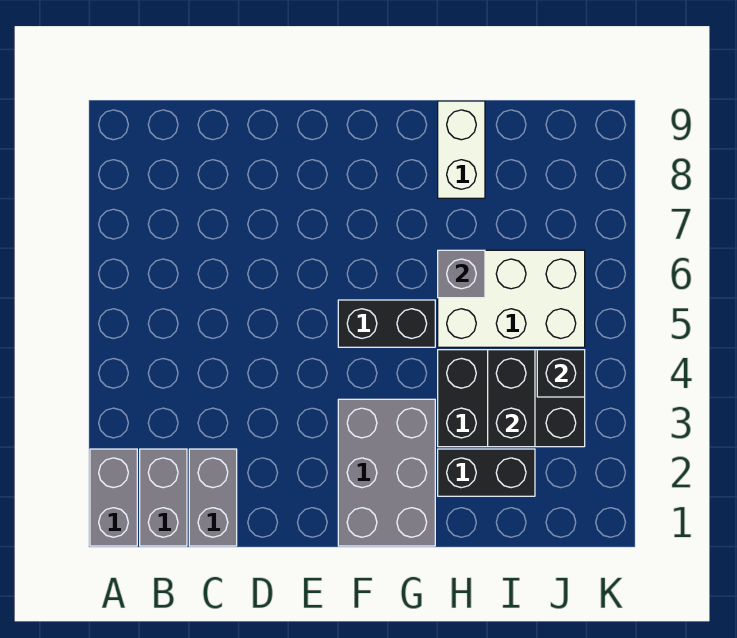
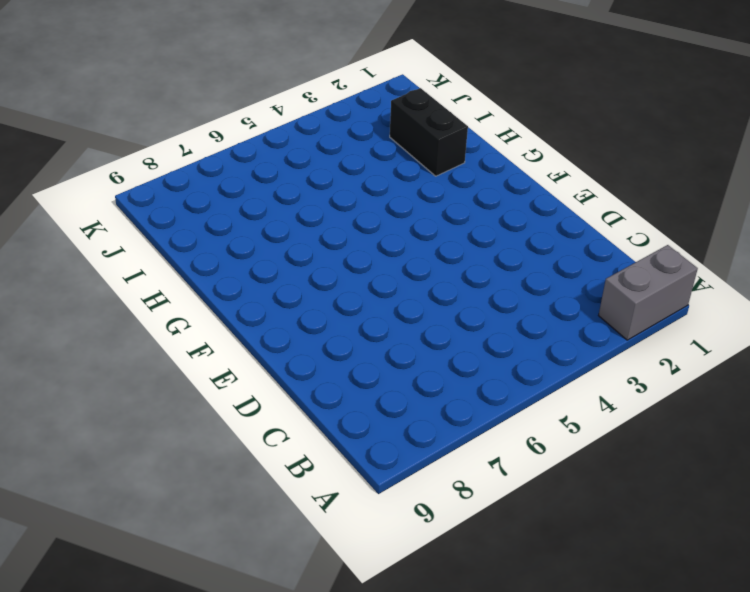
none -> grey 1x2 brick [140,449,187,546]
none -> grey 1x2 brick [189,449,237,546]
none -> grey 2x3 brick [338,399,435,546]

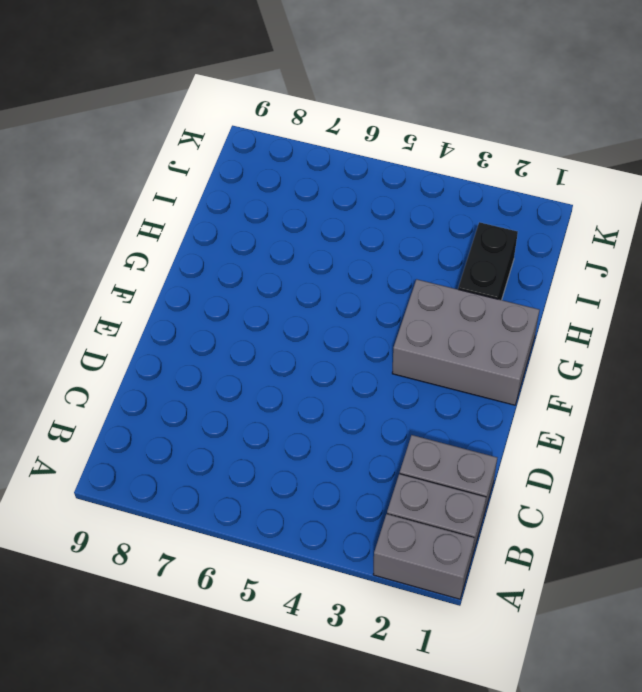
none -> black 1x2 brick [338,300,435,347]
none -> black 2x3 brick [438,350,585,447]
none -> white 2x3 brick [438,250,585,347]

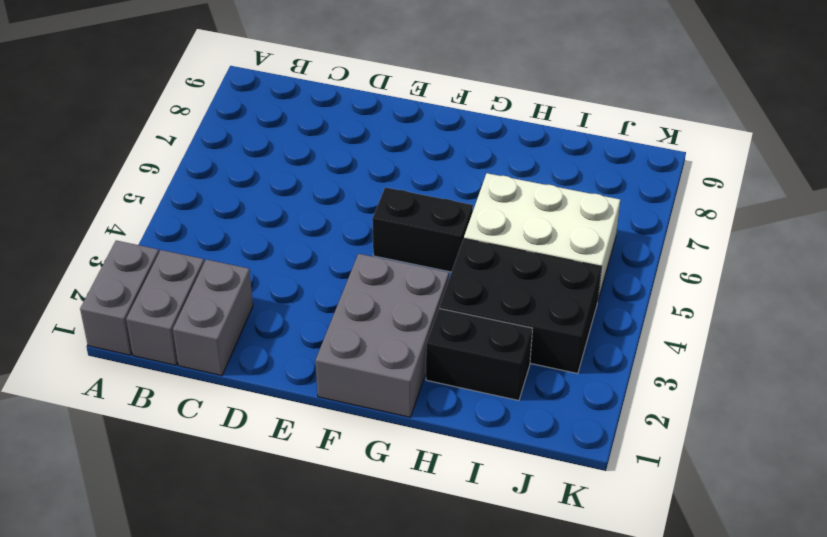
none -> white 1x2 brick [438,101,485,198]
none -> grey 1x1 brick [438,250,485,298]
none -> black 1x2 brick [488,350,535,447]

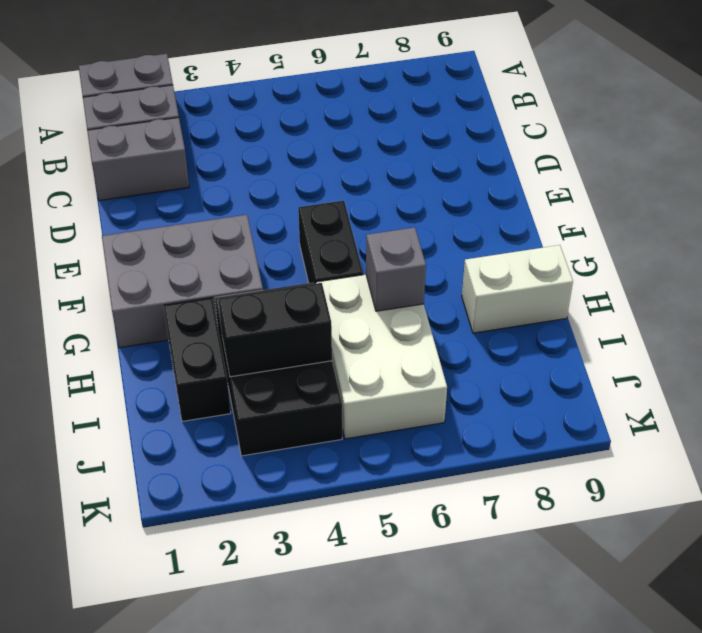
none -> black 1x1 brick [537,350,585,397]

